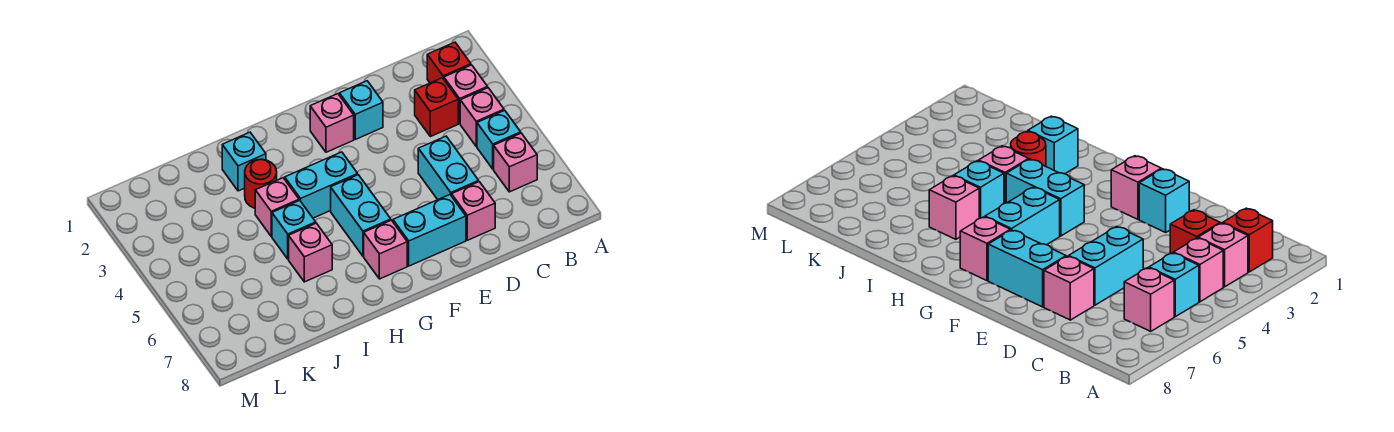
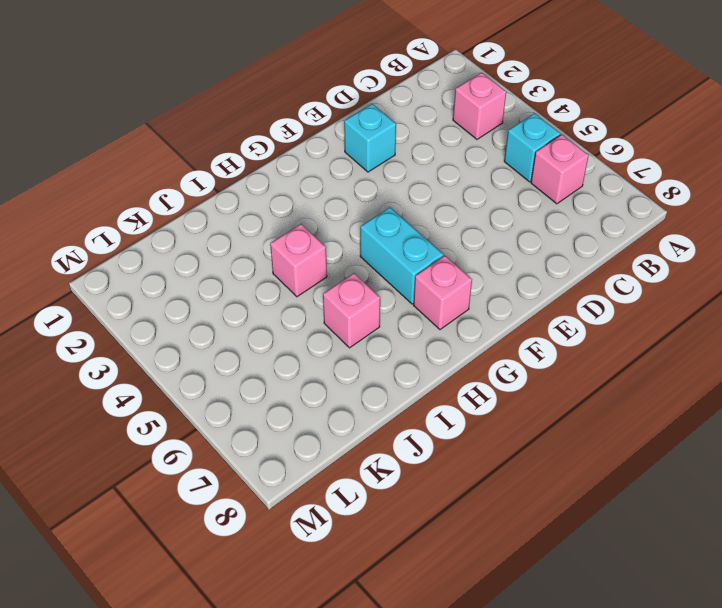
none -> red 1x1 brick [427,42,471,83]
none -> pink 1x1 brick [460,88,504,146]
none -> red 1x1 brick [415,78,458,137]

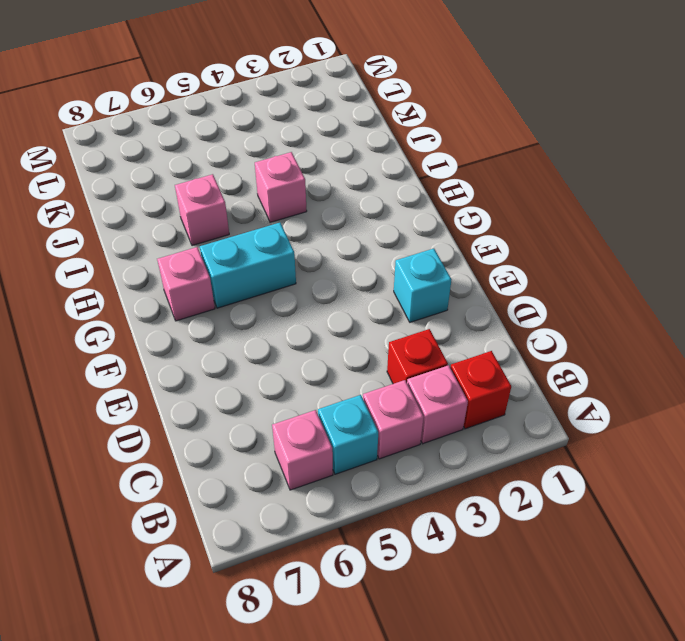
none -> cyan 1x2 brick [418,136,479,200]
none -> pink 1x1 brick [452,182,495,240]
none -> cyan 1x2 brick [393,195,466,266]

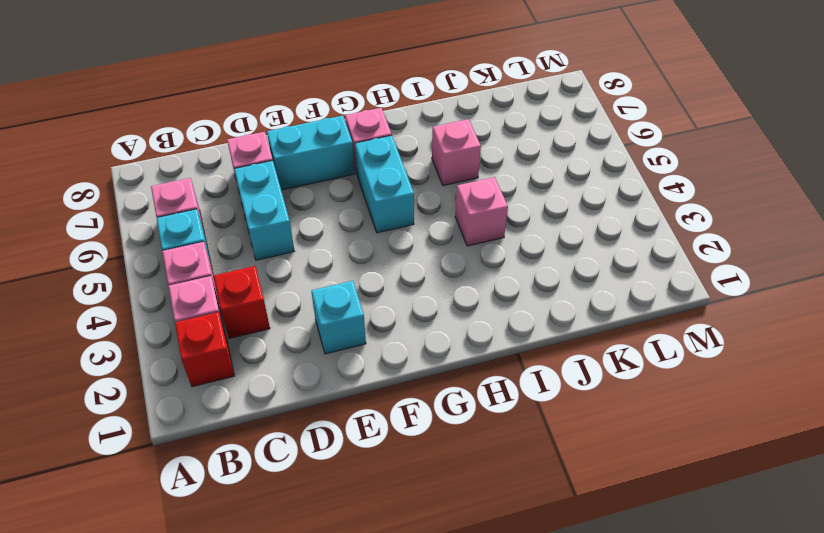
none -> pink 1x1 brick [310,94,354,152]
none -> cyan 1x2 brick [285,152,358,218]
none -> cyan 1x1 brick [222,132,266,191]

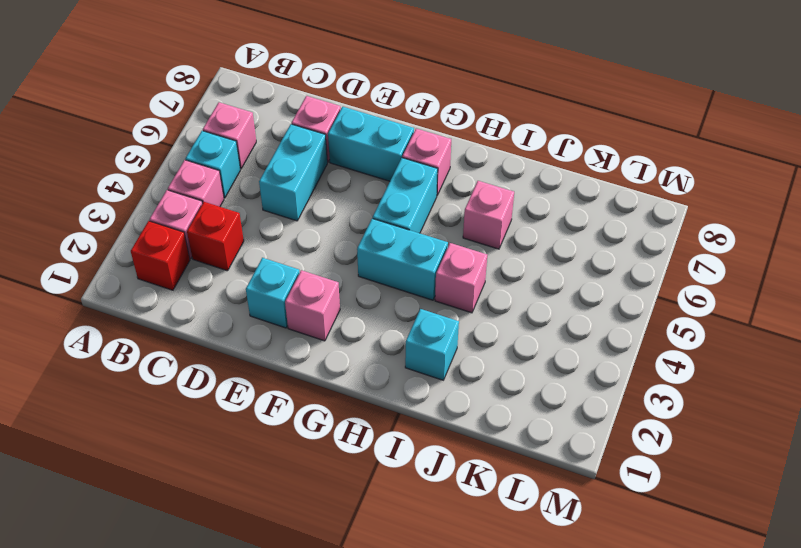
none -> red 1x1 round brick [245,159,277,208]
none -> cyan 1x1 brick [272,200,316,259]

